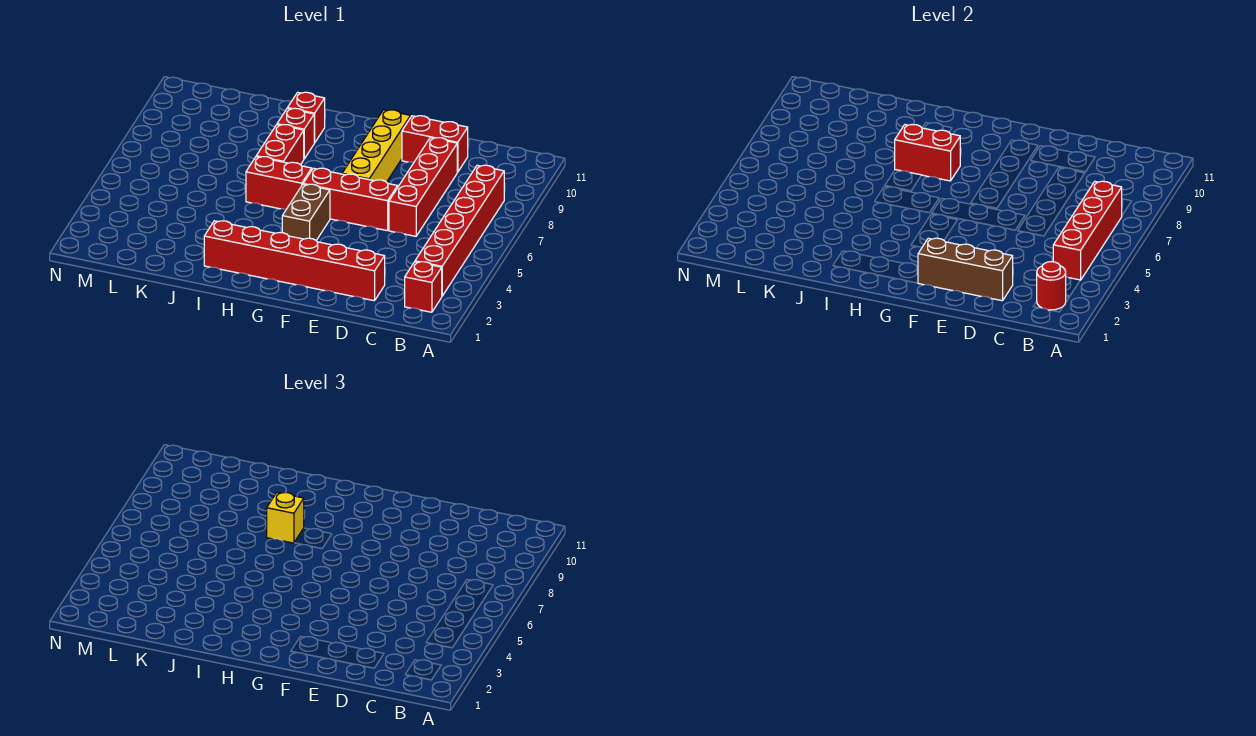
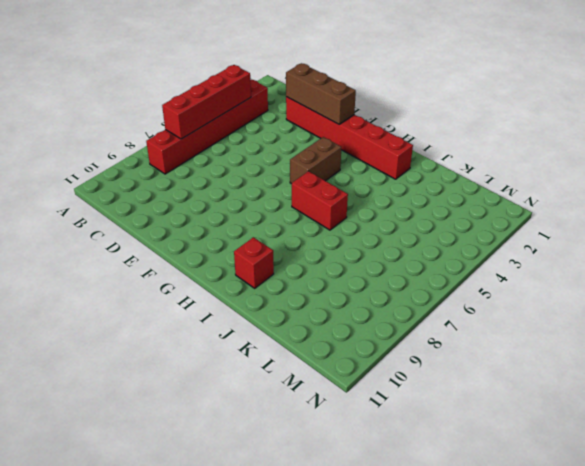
none -> red 1x1 brick [405,262,442,312]
none -> red 1x4 brick [389,138,457,236]
none -> red 1x2 brick [402,116,468,172]

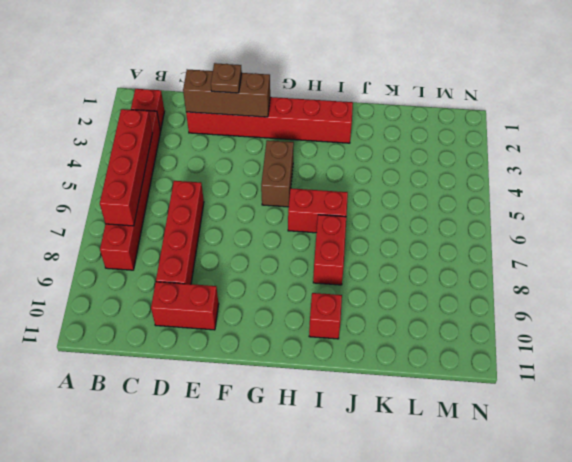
brown 1x1 plate [211,63,242,93] -> none
none -> red 1x3 brick [303,168,398,231]
none -> yellow 1x4 brick [342,110,411,182]
none -> red 1x1 brick [277,108,314,159]

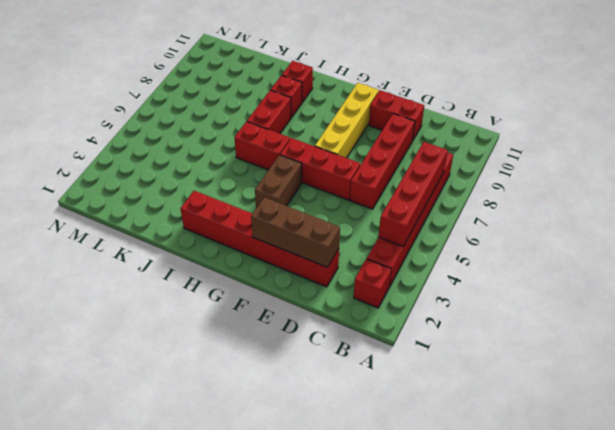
none -> red 1x1 round brick [1037,262,1066,310]
none -> red 1x2 brick [895,125,960,181]
none -> yellow 1x1 brick [267,493,304,543]

